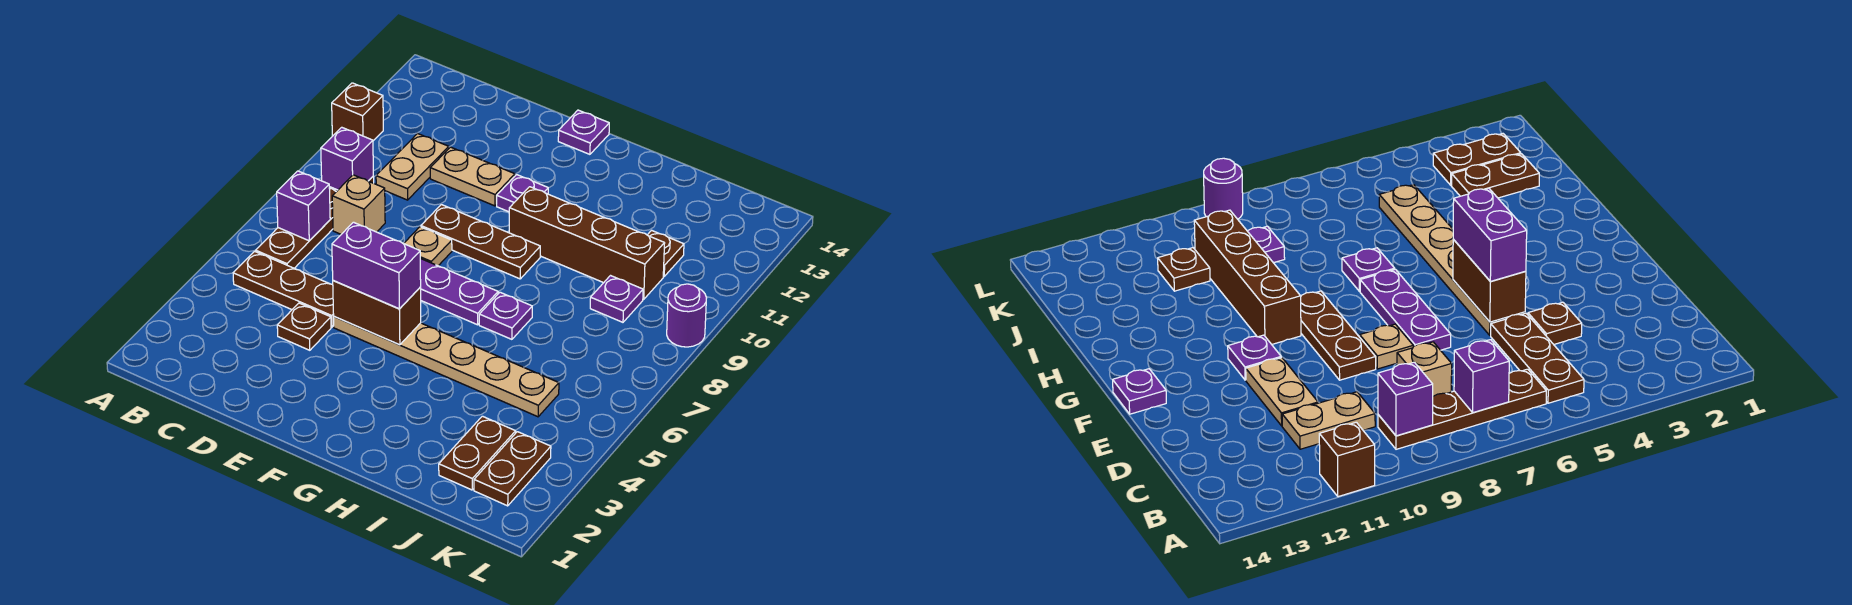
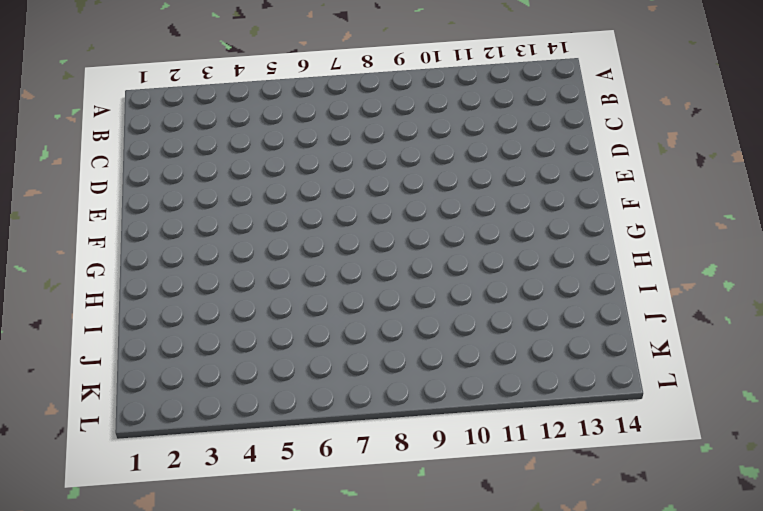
none -> brown 1x1 brick [332,83,383,141]
none -> brown 1x3 plate [233,251,334,327]
none -> brown 1x4 plate [256,177,374,268]

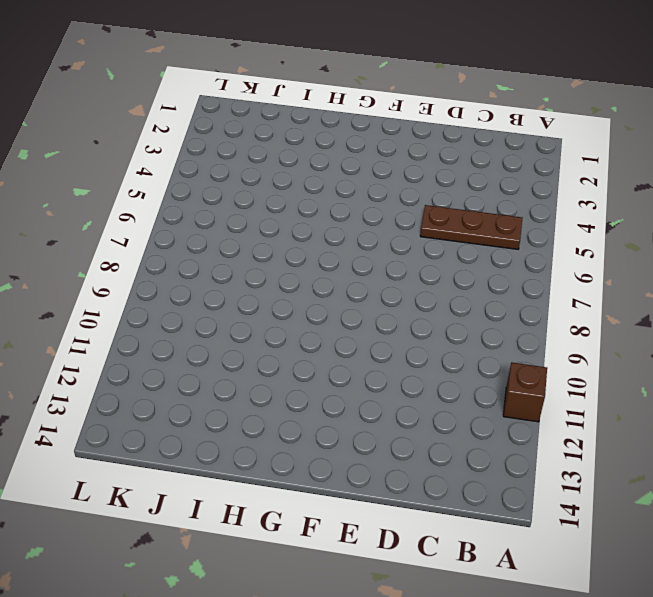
none -> brown 1x4 plate [256,177,374,268]
none -> tan 1x1 brick [332,175,385,234]
none -> tan 1x2 plate [376,134,449,200]

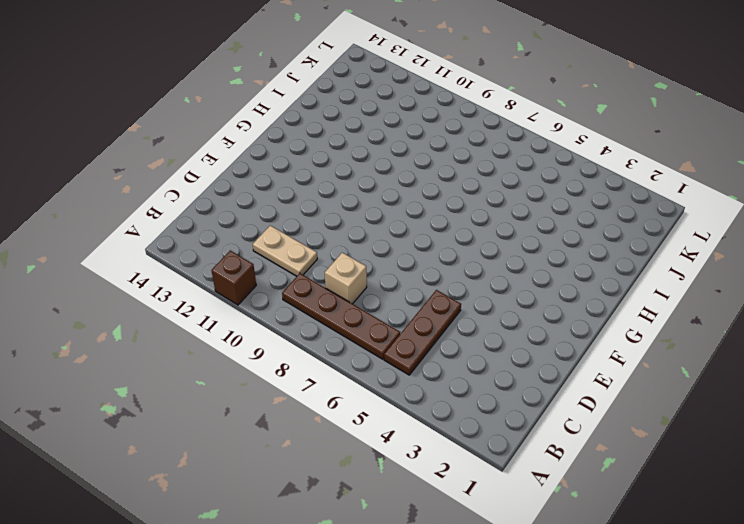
none -> brown 1x1 plate [277,303,331,350]
none -> tan 1x2 plate [430,147,515,206]
none -> tan 1x6 plate [334,316,559,417]

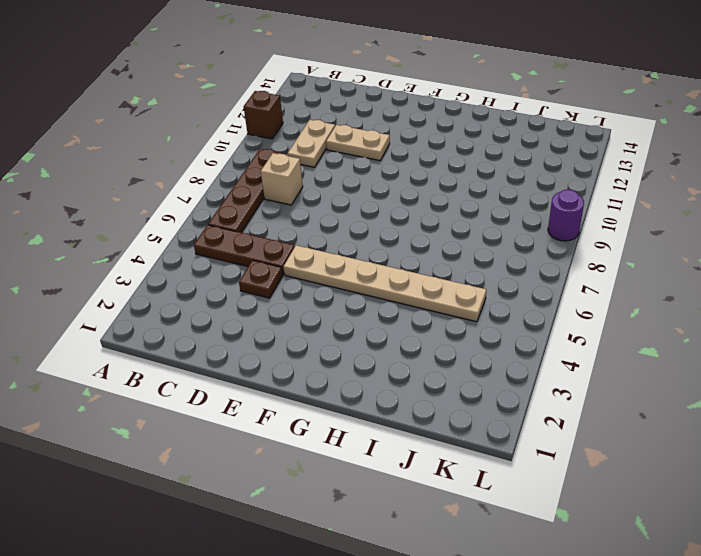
none -> purple 1x3 plate [420,258,498,325]
none -> tan 1x1 plate [404,227,452,266]
none -> brown 1x3 plate [421,205,540,279]

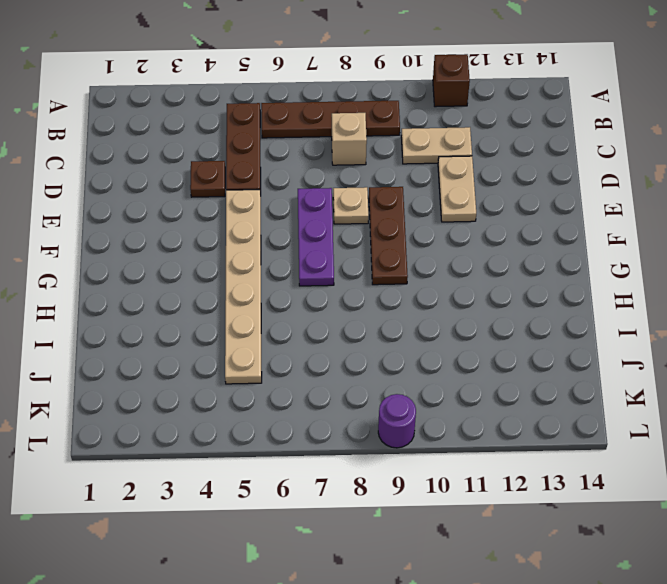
none -> purple 1x1 plate [497,175,548,212]
none -> purple 1x1 plate [558,110,609,154]
none -> brown 1x4 brick [509,187,665,299]

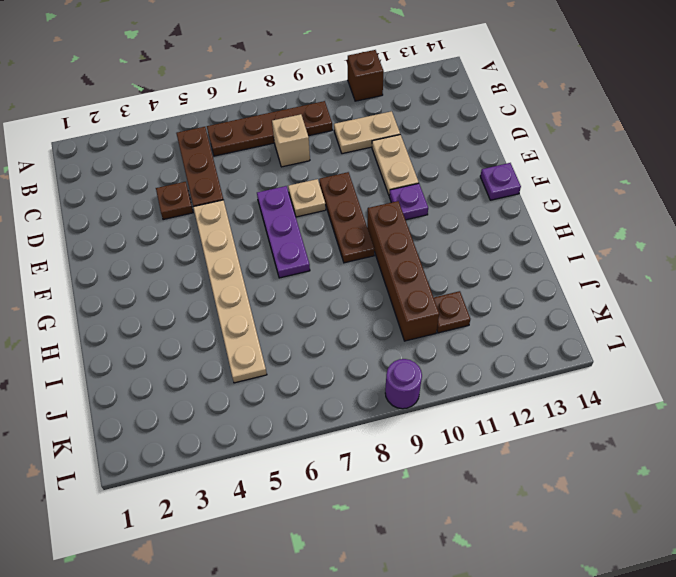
none -> purple 1x1 plate [479,292,532,339]
none -> brown 1x2 plate [439,416,516,490]
none -> purple 1x1 plate [590,276,643,322]

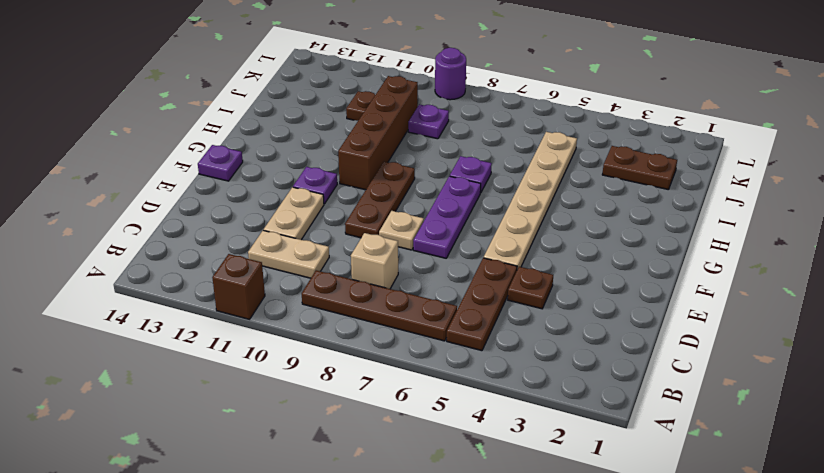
none -> brown 1x2 plate [474,432,551,506]
none -> purple 1x1 brick [277,171,330,241]
none -> purple 1x1 brick [321,127,373,190]

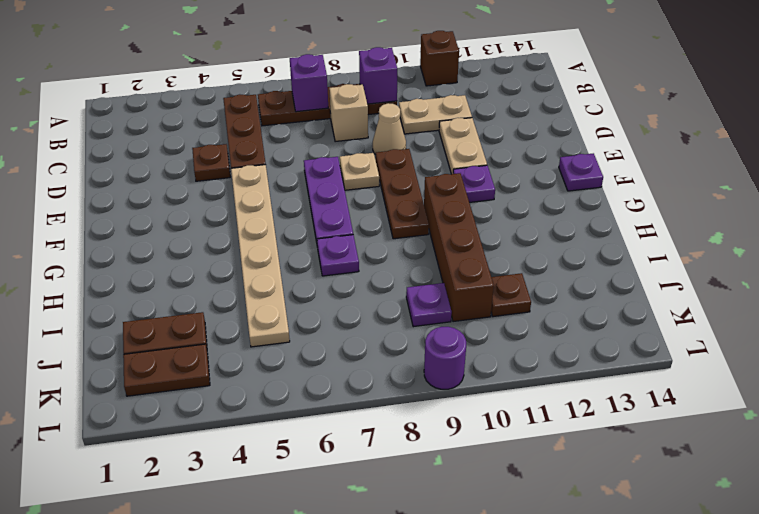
tan 1x1 cone [373,103,406,155] -> none
none -> brown 1x2 brick [333,280,421,345]
none -> purple 1x2 brick [332,222,421,309]

